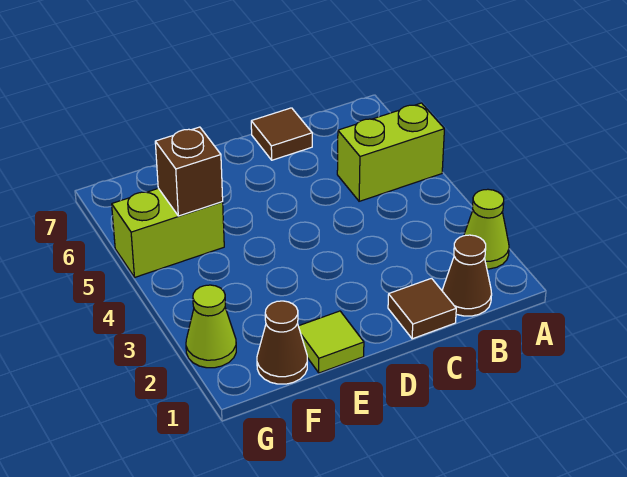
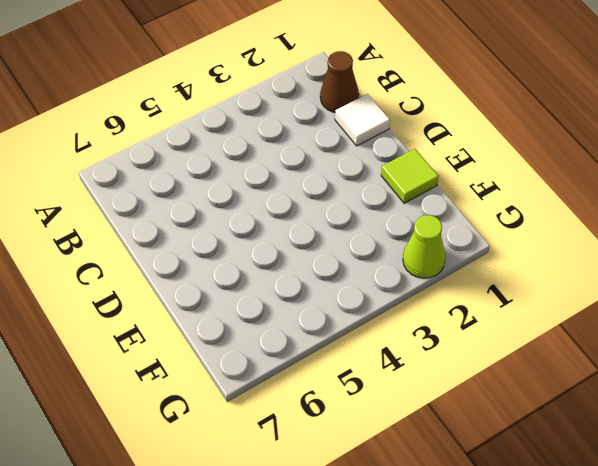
white 1x1 tile [335,94,390,146] -> brown 1x1 tile [388,278,456,339]
none -> lime 1x1 cone [464,189,509,269]
none -> lime 1x2 brick [337,103,444,201]

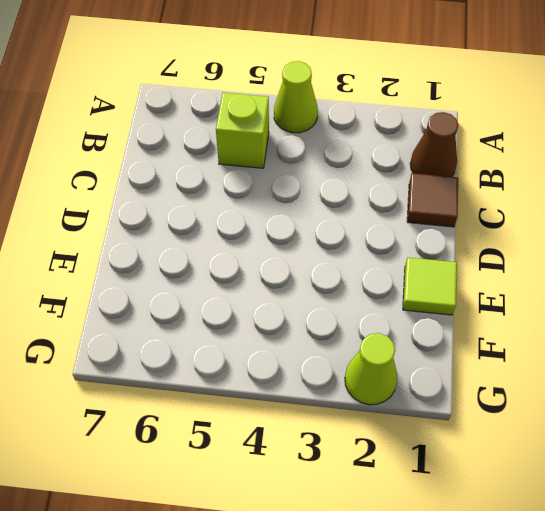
lime 1x1 cone [274,61,318,133] -> lime 1x1 cone moved to [464,189,509,269]
lime 1x1 brick [216,93,269,168] -> lime 1x2 brick [337,103,444,201]
none -> brown 1x1 tile [251,108,312,160]
none -> brown 1x1 cone [257,301,307,384]

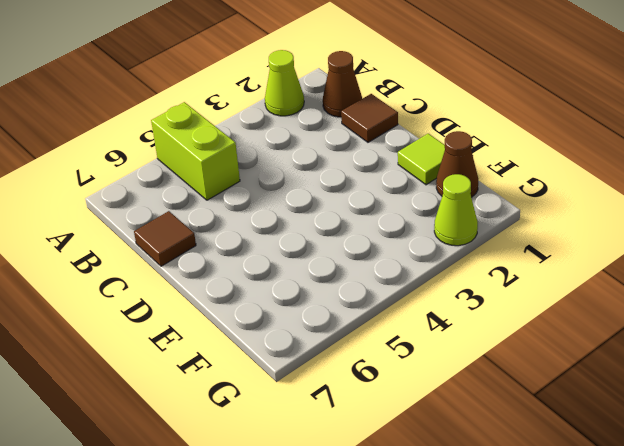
none -> lime 1x2 brick [112,188,224,277]
none -> brown 1x1 brick [155,127,223,216]

